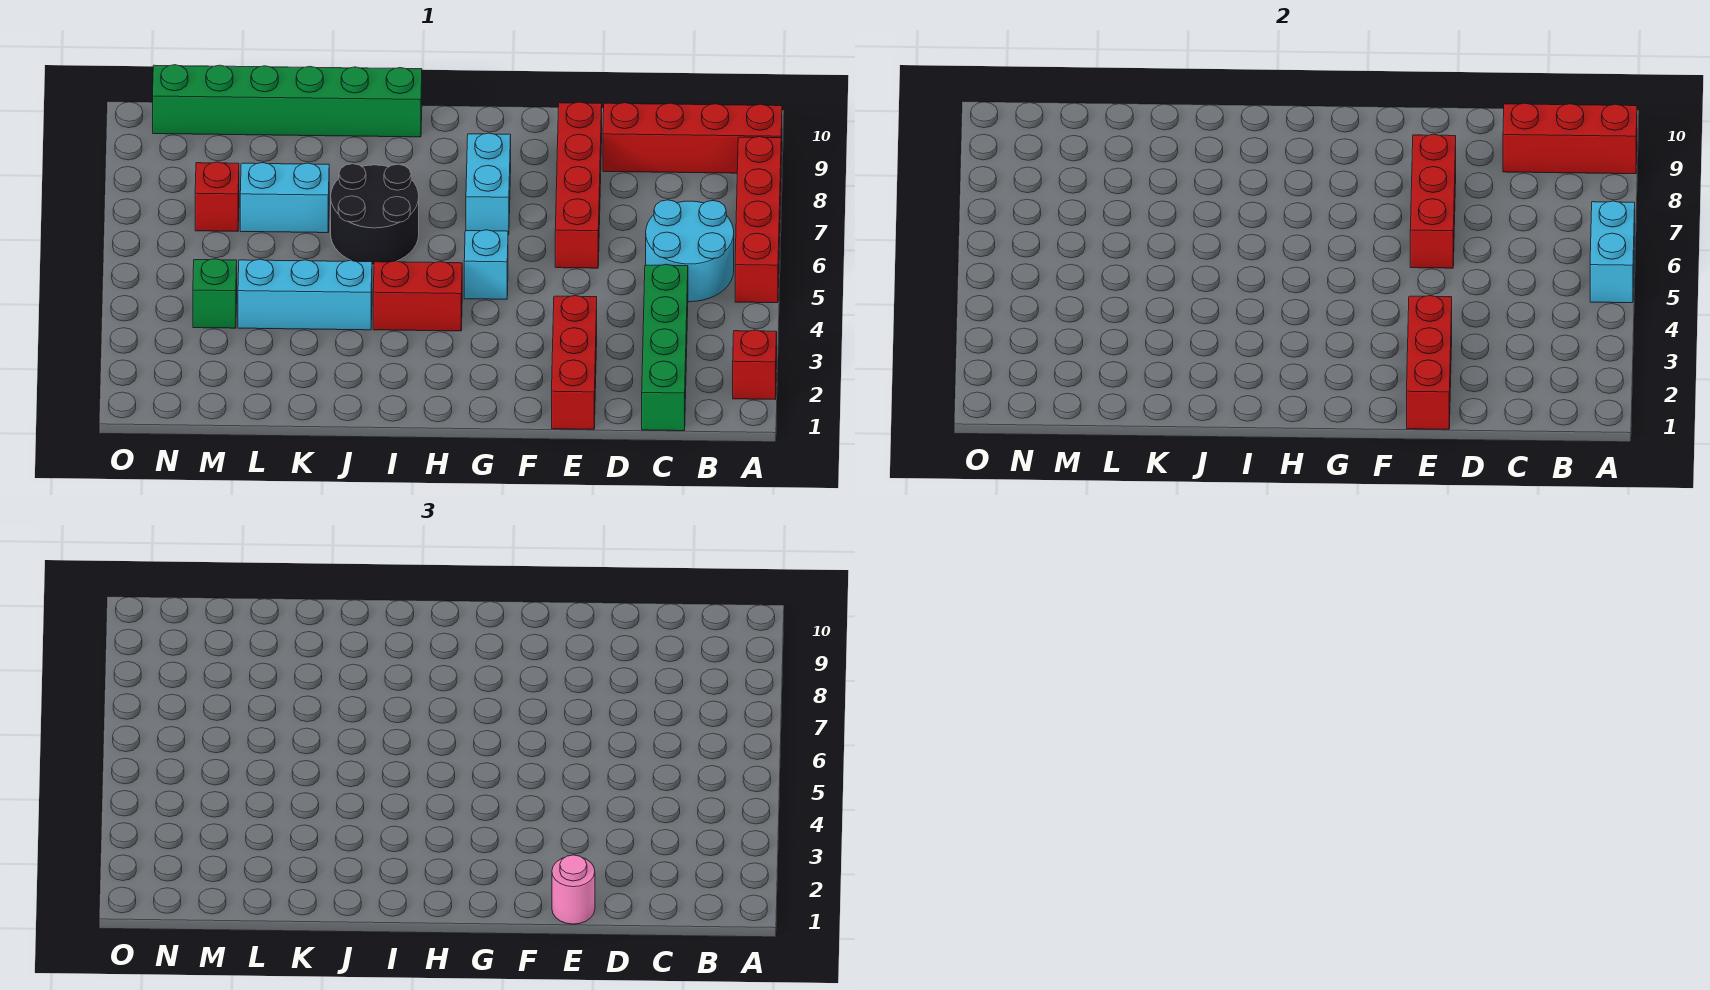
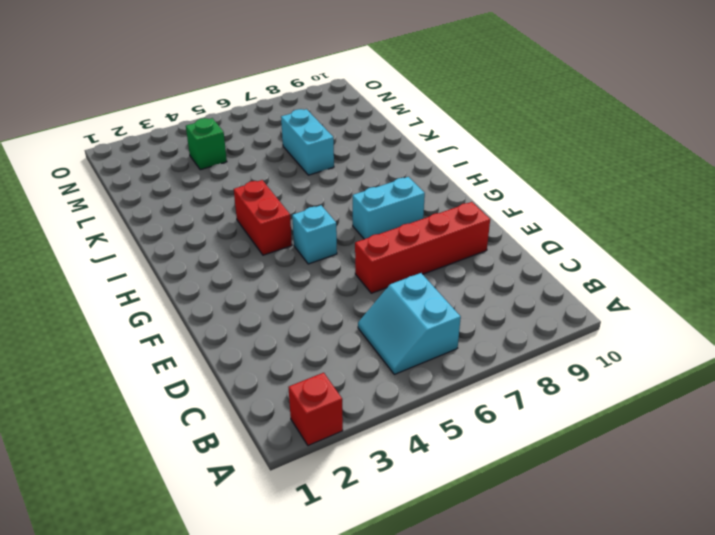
cyan 2x2 slope [358,273,461,374] -> cyan 2x2 round brick [646,200,734,302]
none -> red 1x4 brick [735,137,781,303]
none -> red 1x4 brick [603,103,782,173]
none -> green 1x4 brick [642,264,688,431]

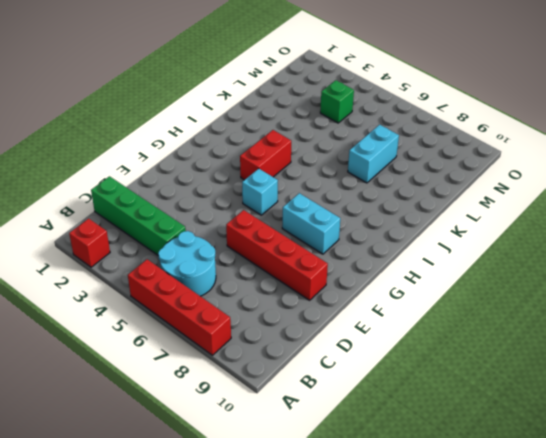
none -> red 1x4 brick [603,103,782,173]
none -> red 1x3 brick [552,296,597,429]
none -> black 2x2 round brick [331,164,419,265]

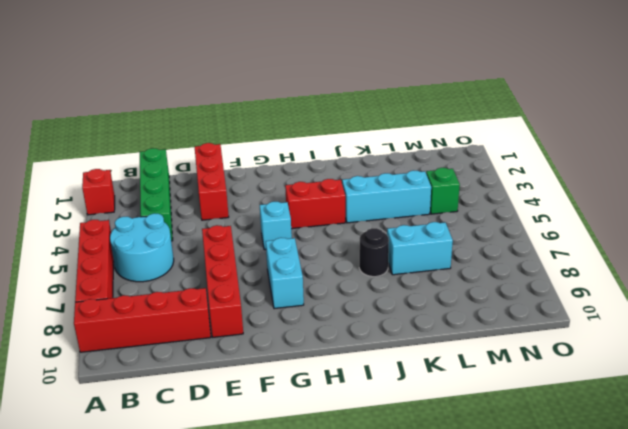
black 1x1 round brick [359,228,389,277] -> black 2x2 round brick [331,164,419,265]
none -> green 1x6 brick [153,65,422,137]
none -> red 1x1 brick [195,162,239,231]
none -> cyan 1x2 brick [1590,201,1635,303]

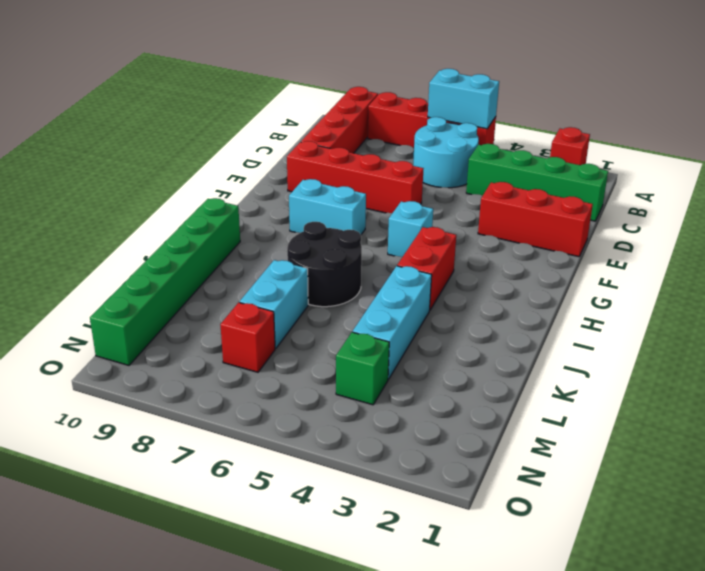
none -> red 1x3 brick [1503,103,1637,174]
none -> red 1x3 brick [1407,296,1452,429]
none -> red 1x3 brick [1410,134,1456,268]

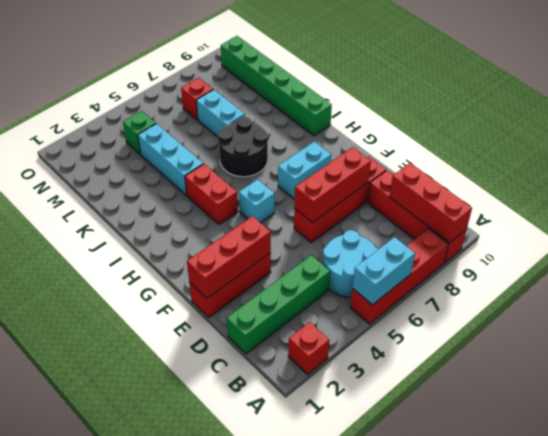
none -> pink 1x1 round brick [552,855,595,924]

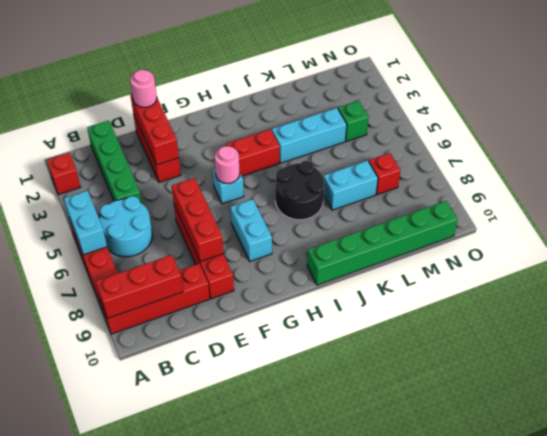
pink 1x1 round brick [215,146,240,184] -> none

